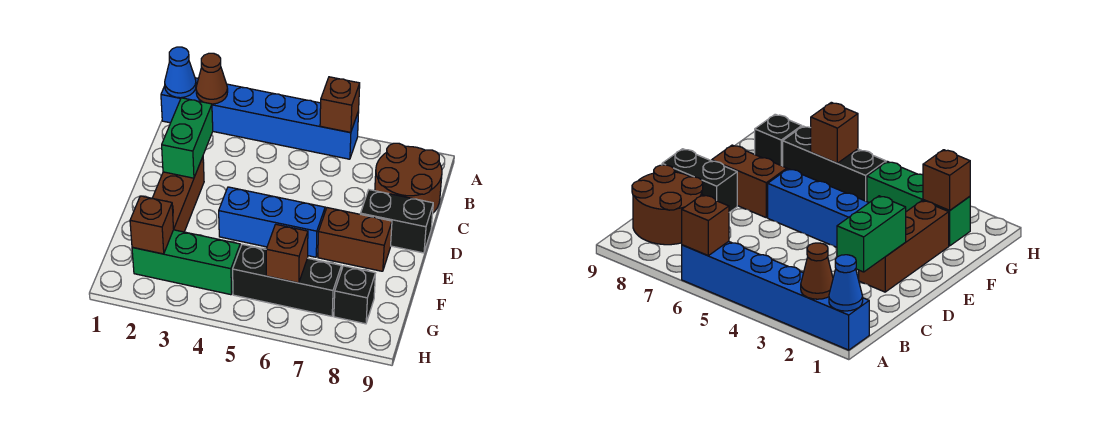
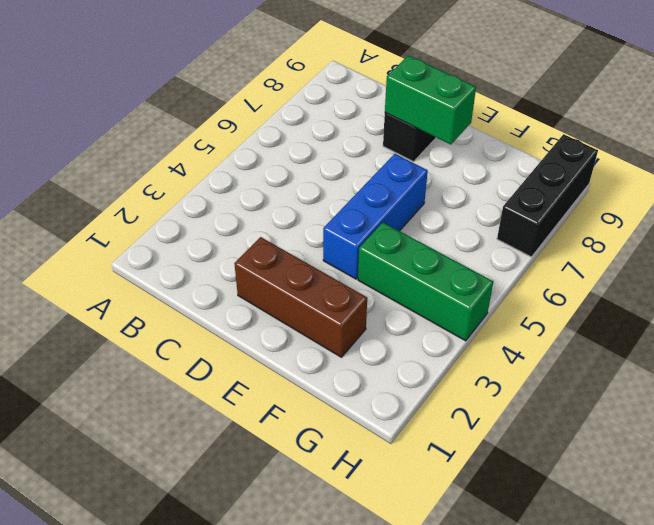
green 1x2 brick [385,56,476,145] -> green 1x2 brick moved to [162,98,213,178]
green 1x3 brick [358,222,493,341] -> green 1x3 brick turned to [132,230,240,295]
black 1x3 brick [497,134,598,257] -> black 1x3 brick moved to [233,244,341,316]
none -> blue 1x6 brick [161,78,359,159]
none -> brown 2x2 round brick [375,143,442,213]
none -> brown 1x2 brick [318,208,392,271]

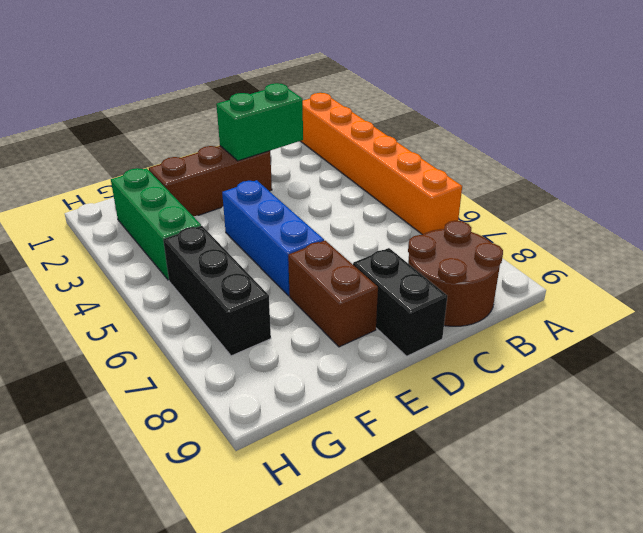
orange 1x6 brick [301,93,462,235] -> blue 1x6 brick [161,78,359,159]
none -> black 1x1 brick [334,266,375,324]
none -> blue 1x1 cone [165,47,196,98]
none -> brown 1x1 cone [196,53,228,104]

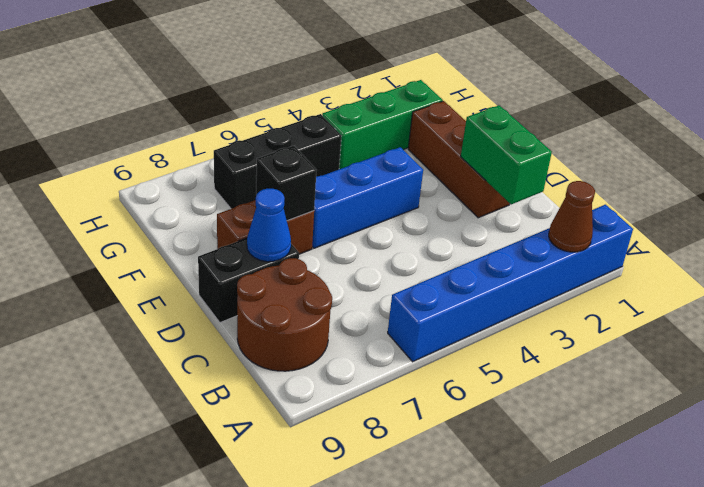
blue 1x1 cone [247,189,291,262] -> blue 1x1 cone moved to [165,47,196,98]
black 1x1 brick [256,146,317,221] -> black 1x1 brick moved to [334,266,375,324]
none -> brown 1x1 brick [320,77,360,133]
none -> brown 1x1 brick [130,196,174,254]
none -> brown 1x1 brick [266,224,308,283]

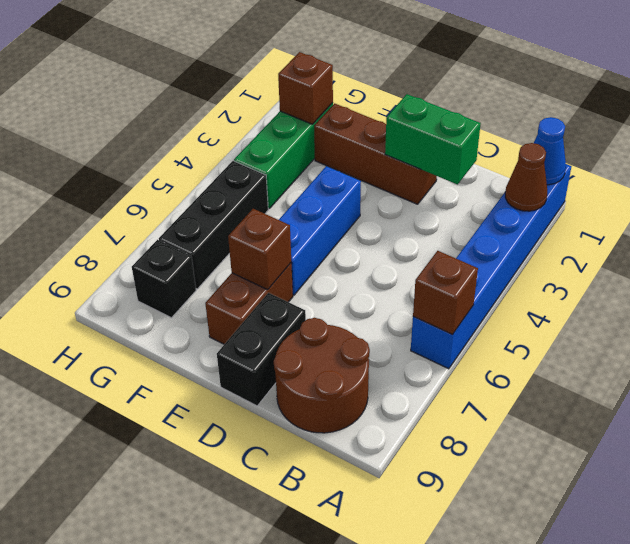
brown 1x1 brick [228,209,291,290] -> brown 1x1 brick moved to [266,224,308,283]

